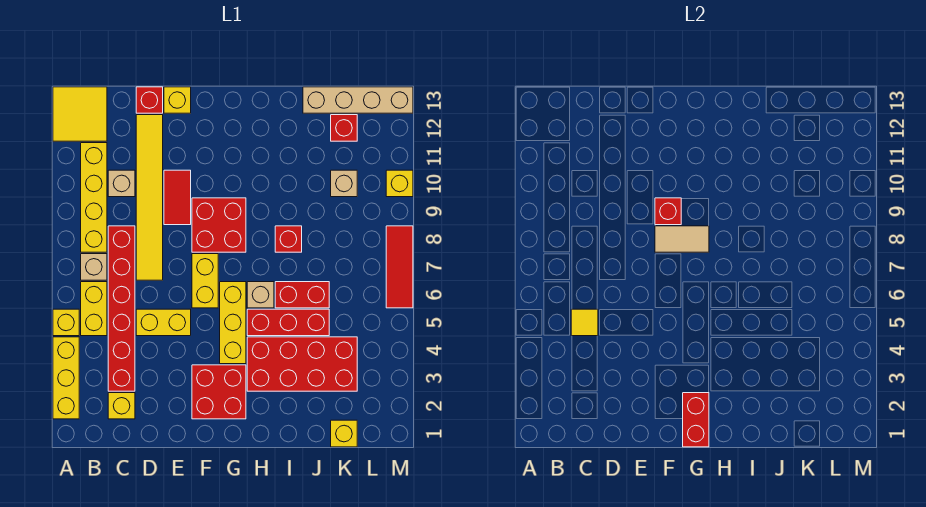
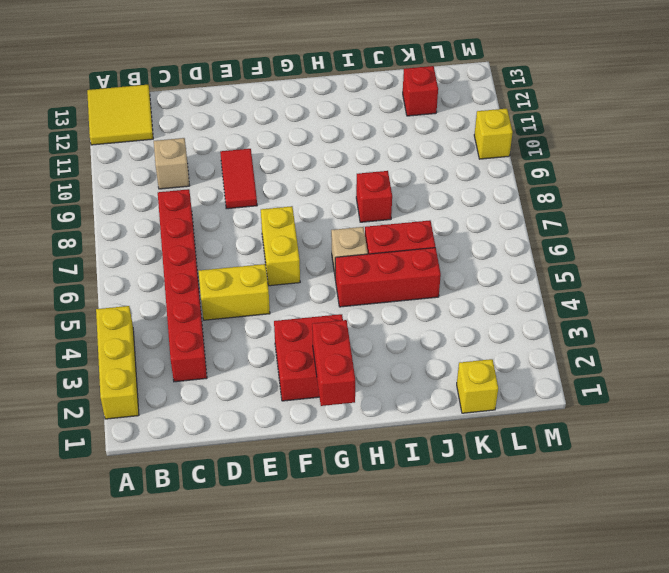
none -> yellow 1x1 brick [53,309,79,336]
none -> yellow 1x2 brick [81,282,107,336]
none -> tan 1x1 brick [81,254,107,280]
none -> yellow 1x4 brick [81,143,107,252]

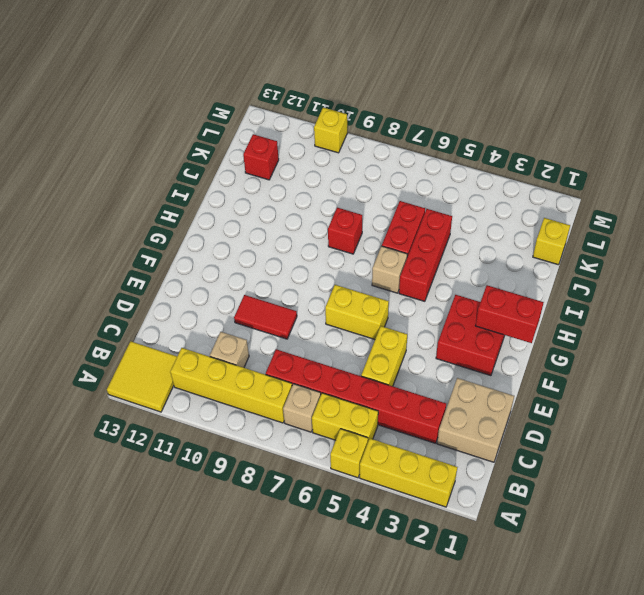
tan 2x2 brick [437,378,514,462] -> yellow 1x1 brick [108,393,135,419]
none -> yellow 1x6 tile [136,115,163,280]
none -> red 1x1 brick [136,87,163,113]
none -> yellow 1x1 brick [164,87,191,113]
none -> red 2x2 brick [192,198,246,252]

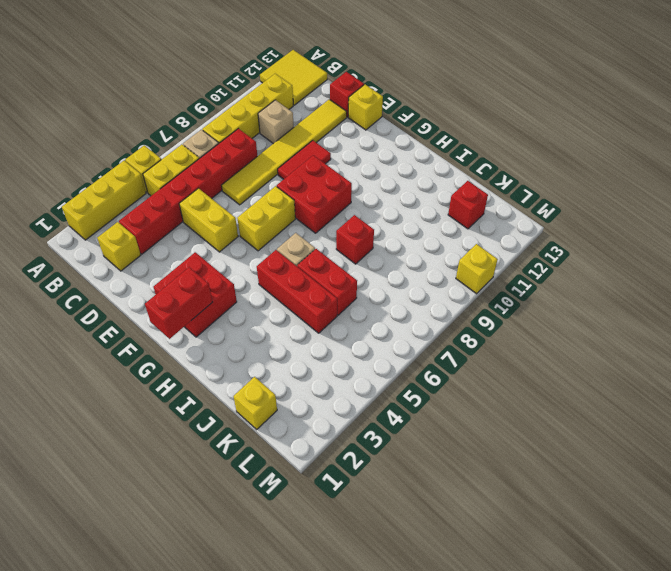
none -> yellow 1x3 brick [220,282,246,364]
none -> red 2x4 brick [247,337,357,391]
none -> tan 1x4 brick [303,87,413,113]
none -> tan 1x1 brick [331,170,357,197]

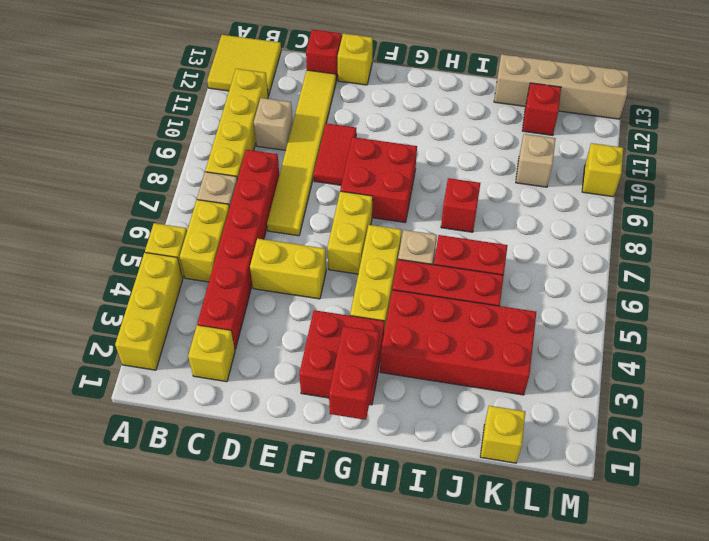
none -> red 1x3 tile [386,226,413,308]
none -> yellow 1x1 tile [571,309,598,336]
none -> tan 1x2 tile [655,226,709,252]
none -> red 1x1 brick [655,198,681,225]

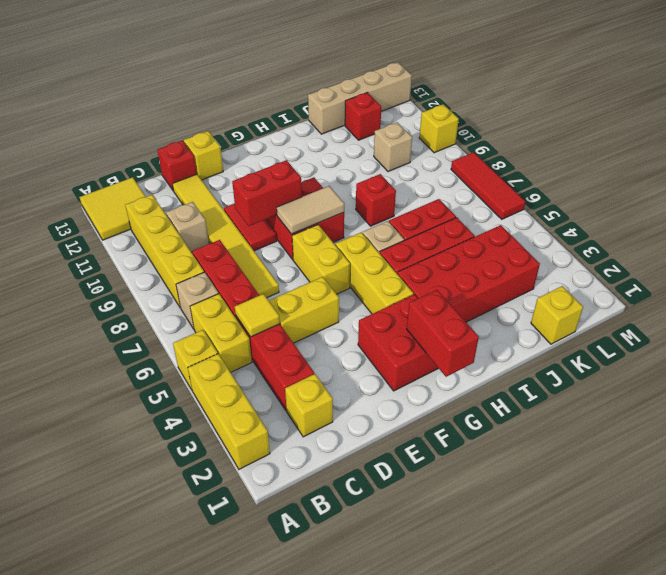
red 1x2 brick [232,160,302,226] -> red 1x1 brick [655,198,681,225]

